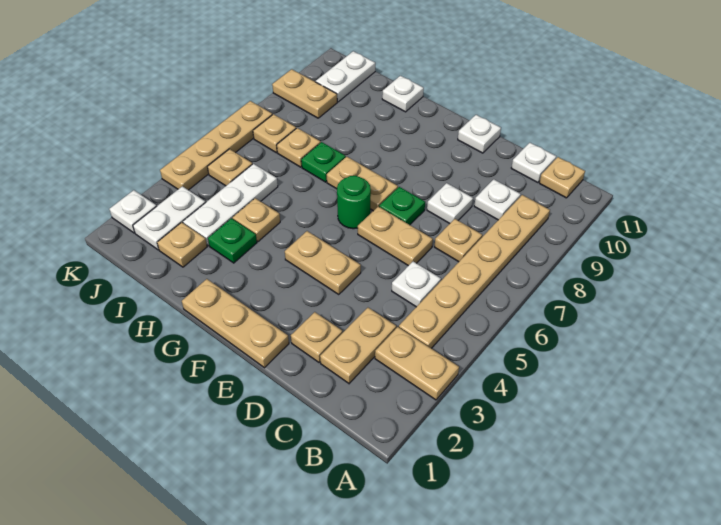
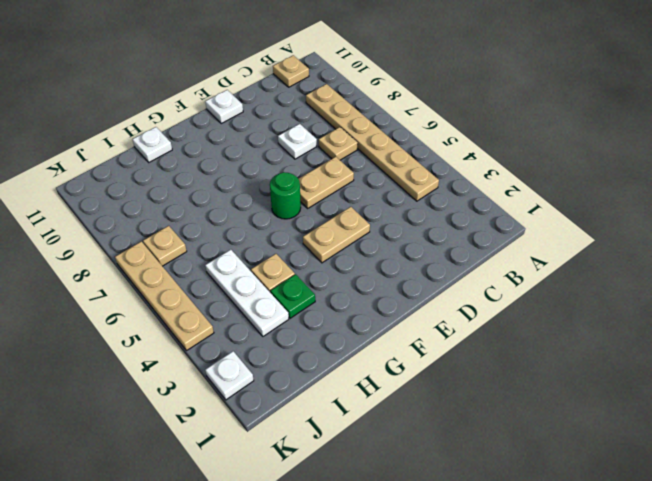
none -> tan 1x2 plate [375,327,459,400]
none -> tan 1x2 plate [320,308,396,383]
none -> white 1x1 plate [392,262,441,307]
none -> white 1x1 plate [474,179,521,220]

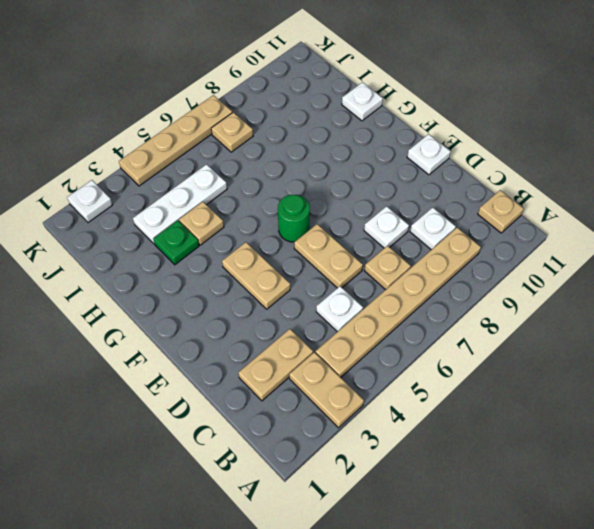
none -> white 1x1 plate [511,143,556,183]
none -> tan 1x1 plate [291,312,342,362]
none -> tan 1x3 plate [182,279,289,368]
none -> green 1x1 plate [379,187,425,225]

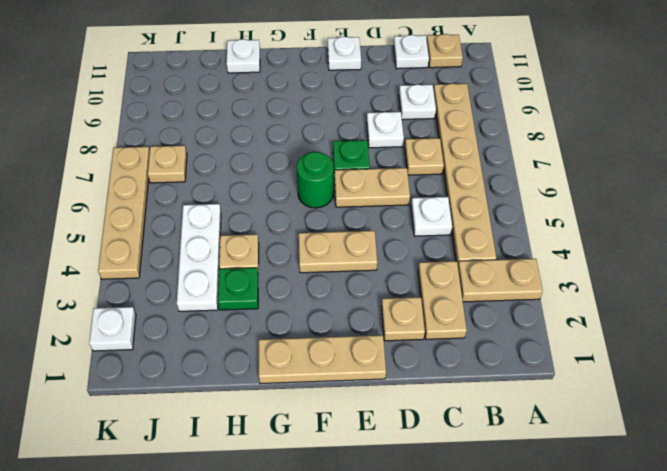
none -> tan 1x2 plate [327,157,398,211]
none -> green 1x1 plate [301,142,346,182]
none -> tan 1x1 plate [157,222,207,267]
none -> tan 1x1 plate [277,128,321,167]

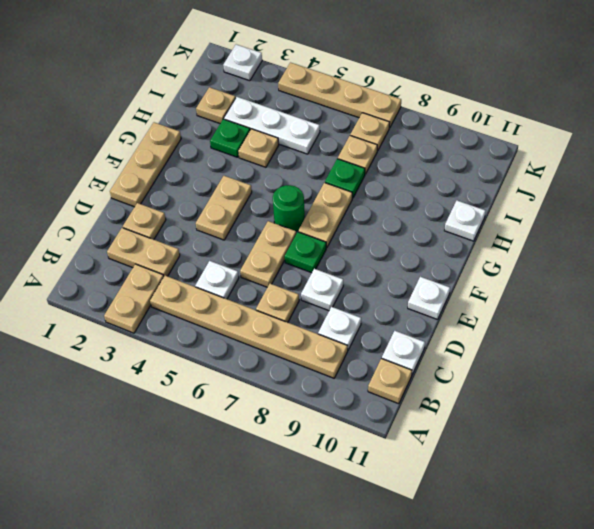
none -> white 1x2 plate [133,186,206,250]
none -> tan 1x1 plate [208,149,252,186]
none -> tan 1x2 plate [272,69,337,118]
none -> white 1x2 plate [316,51,375,102]

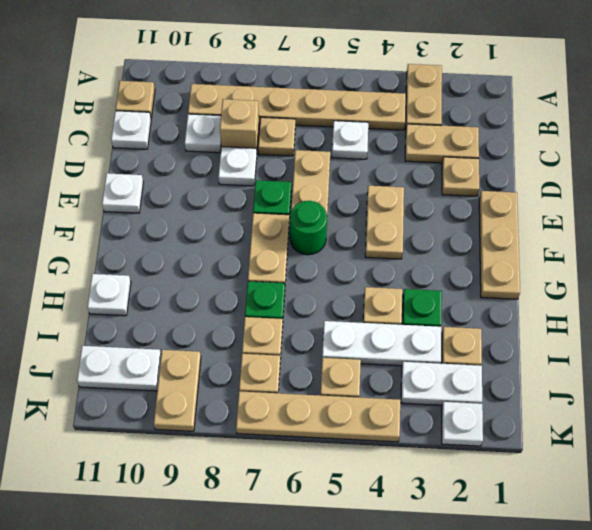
tan 1x1 brick [220,99,259,150] -> none

